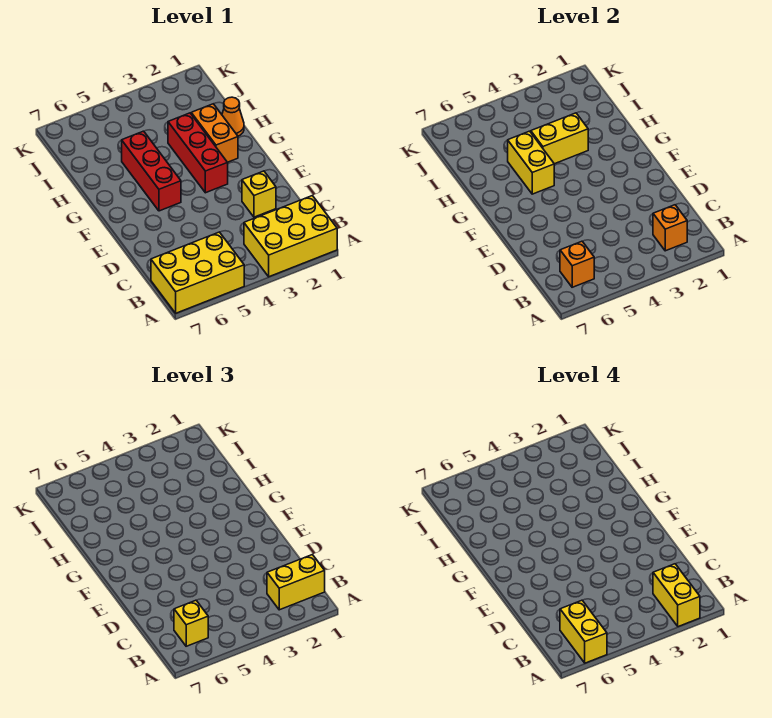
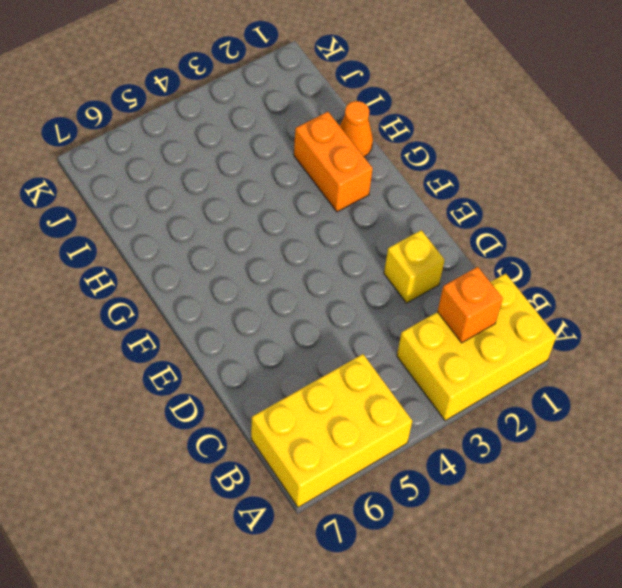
none -> red 1x3 brick [168,113,228,193]
none -> red 1x3 brick [122,131,181,211]
none -> orange 1x1 brick [560,241,594,287]

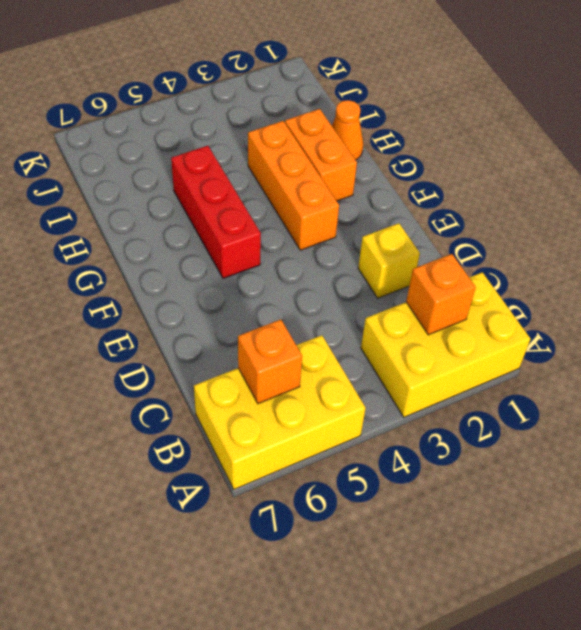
orange 1x3 brick [248,121,339,250] -> red 1x3 brick [168,113,228,193]
none -> yellow 1x2 brick [508,131,554,194]
none -> yellow 1x2 brick [531,113,588,164]
none -> yellow 1x2 brick [267,555,325,610]

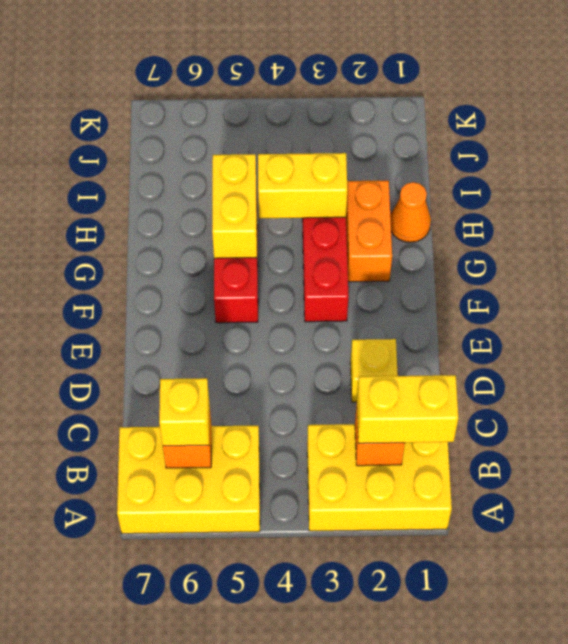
none -> yellow 1x2 brick [653,564,700,627]
none -> yellow 1x2 brick [560,600,607,663]

